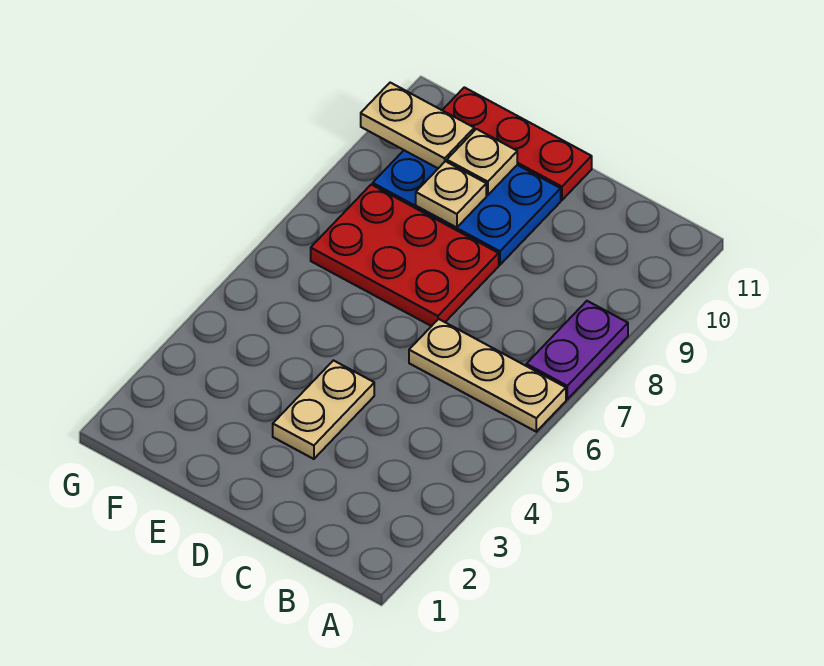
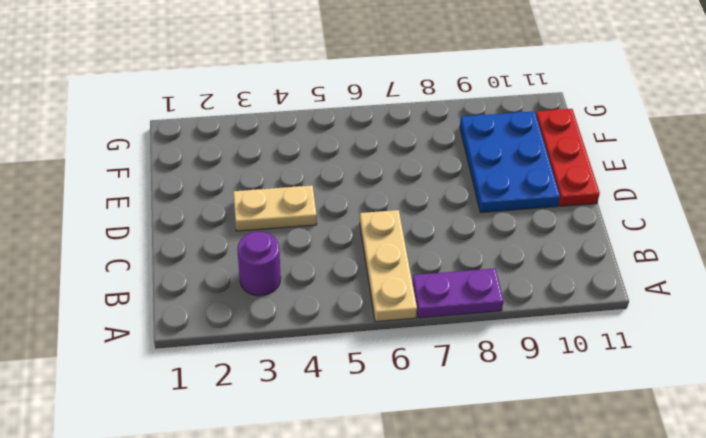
purple 1x1 round brick [237,232,281,296] -> none
none -> red 2x3 plate [311,185,499,326]
none -> tan 1x1 plate [416,161,486,228]

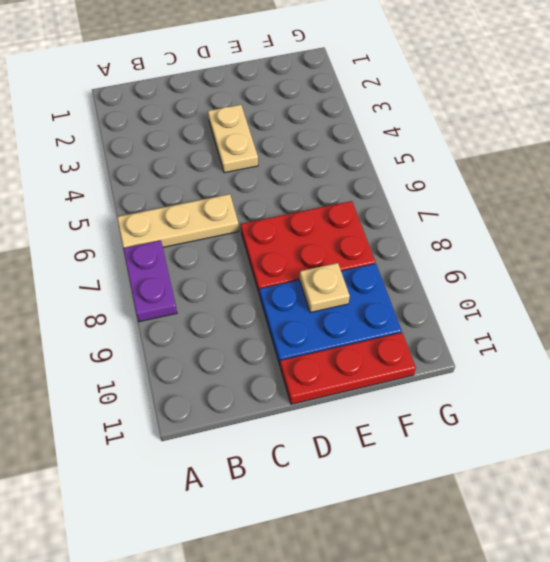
none -> tan 1x1 plate [447,129,517,195]
none -> tan 1x2 plate [361,83,474,168]

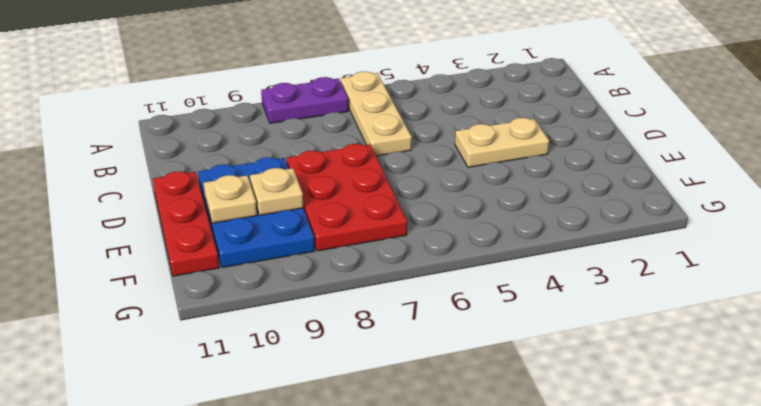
none -> tan 1x2 plate [361,83,474,168]

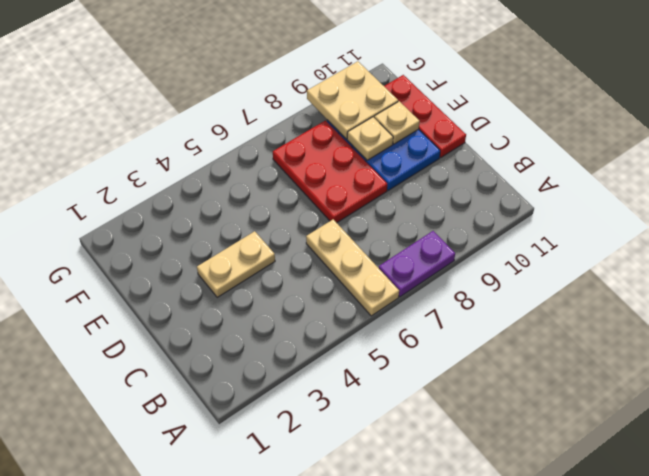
tan 2x2 plate [307,61,398,139] -> tan 1x2 plate [361,83,474,168]

